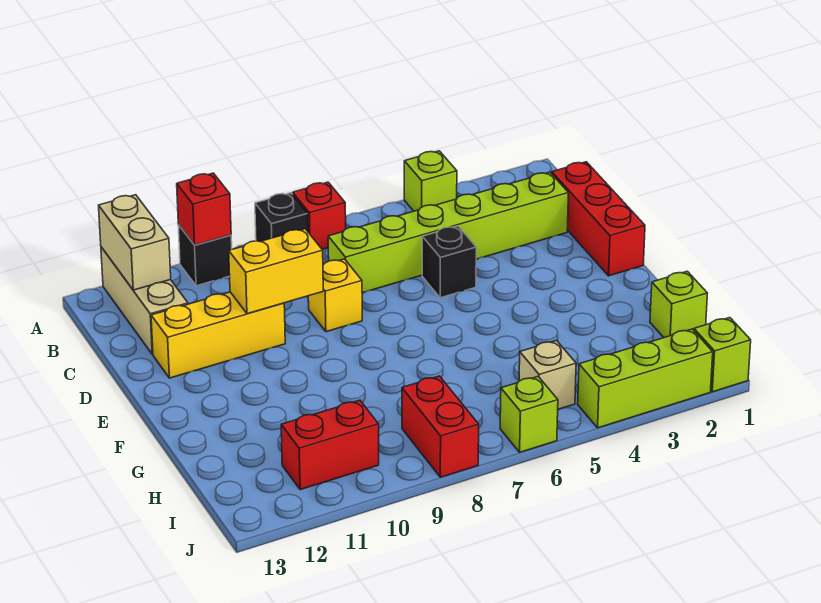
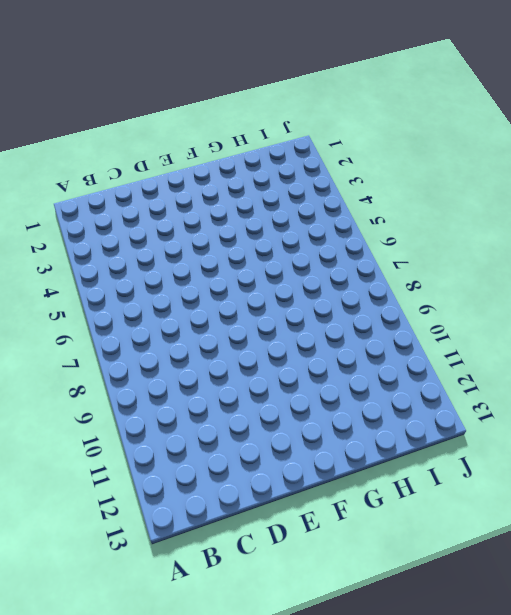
none -> lime 1x1 brick [404,151,457,211]
none -> red 1x1 brick [293,182,346,249]
none -> black 1x1 brick [255,193,308,241]

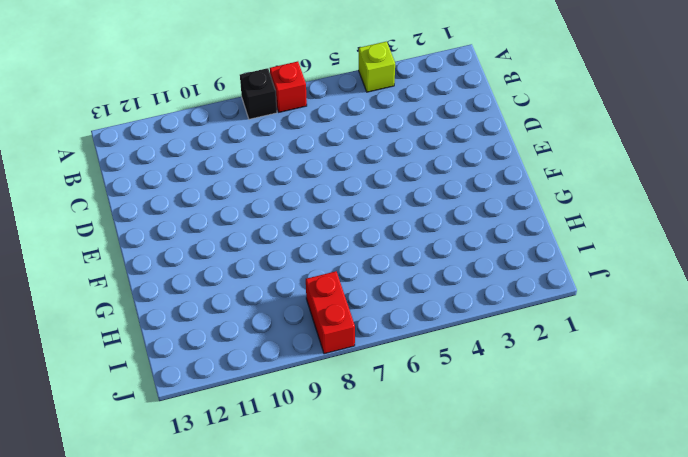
none -> black 1x1 brick [178,225,232,286]
none -> tan 1x3 brick [101,247,188,354]
none -> red 1x3 brick [551,162,645,276]

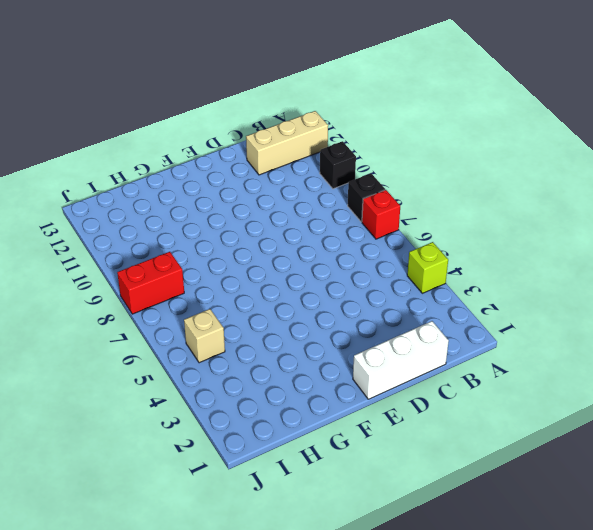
white 1x3 brick [353,321,449,399] -> red 1x3 brick [551,162,645,276]
none -> lime 1x6 brick [328,172,568,293]
none -> black 1x1 brick [422,226,476,298]
none -> yellow 1x1 brick [308,259,362,332]

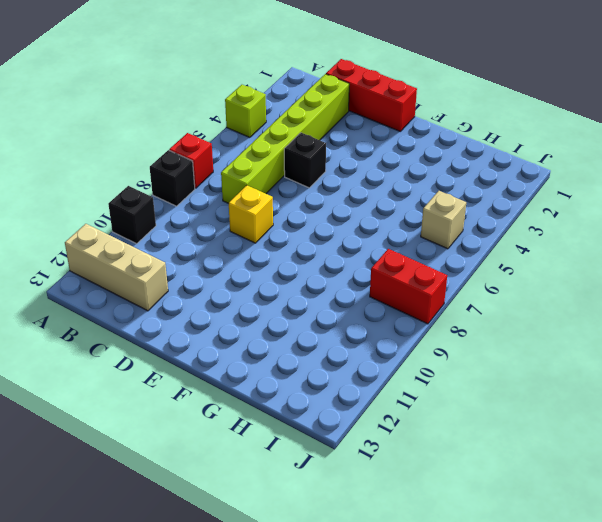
none -> yellow 1x3 brick [151,292,285,378]
none -> lime 1x1 brick [650,271,707,338]
none -> red 1x2 brick [281,400,379,490]

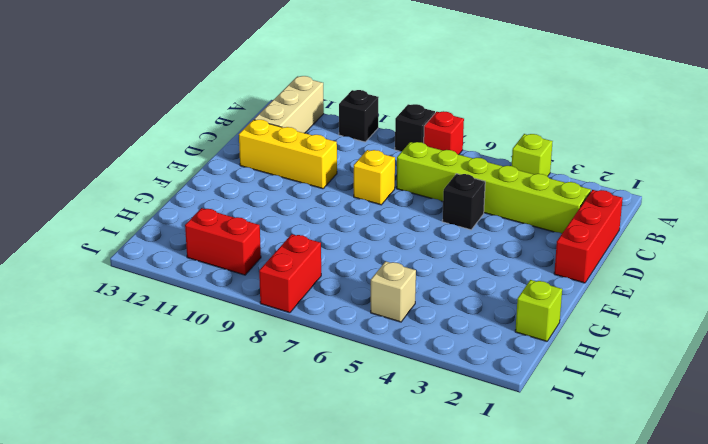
none -> lime 1x1 brick [694,318,751,392]
none -> lime 1x3 brick [578,329,713,428]
none -> lime 1x1 brick [500,377,558,452]

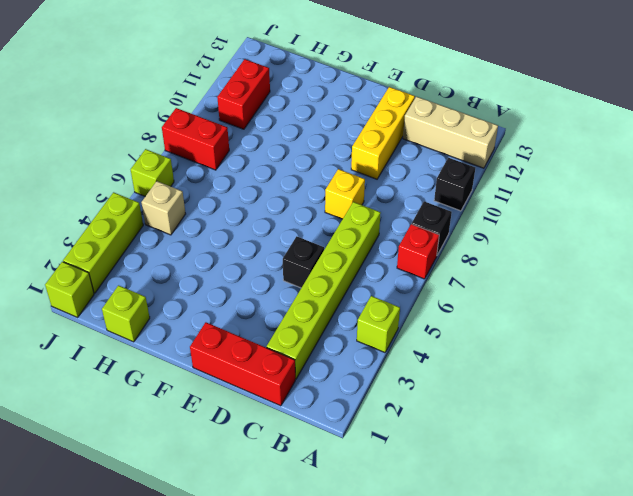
none -> red 1x1 brick [177,173,231,245]
none -> tan 1x2 brick [99,195,171,290]
none -> yellow 1x2 brick [229,229,323,314]

